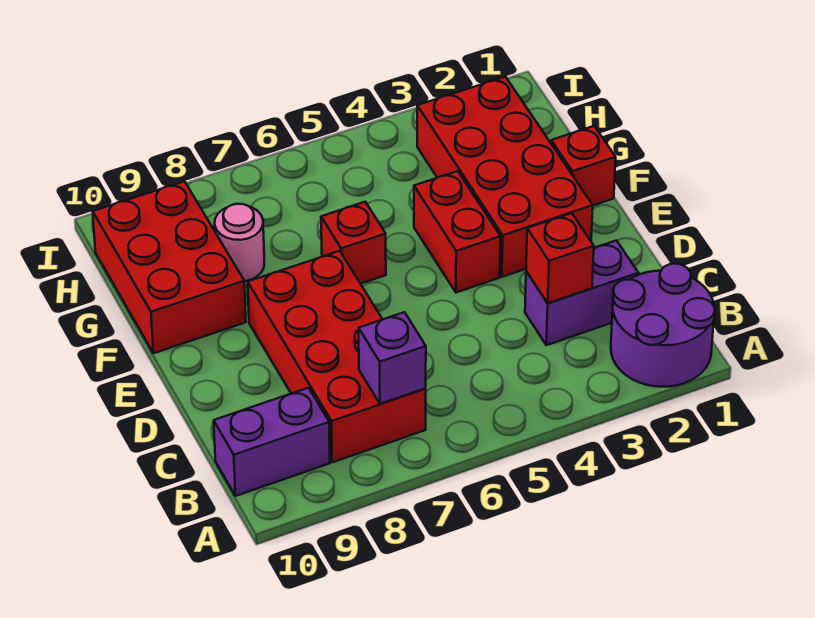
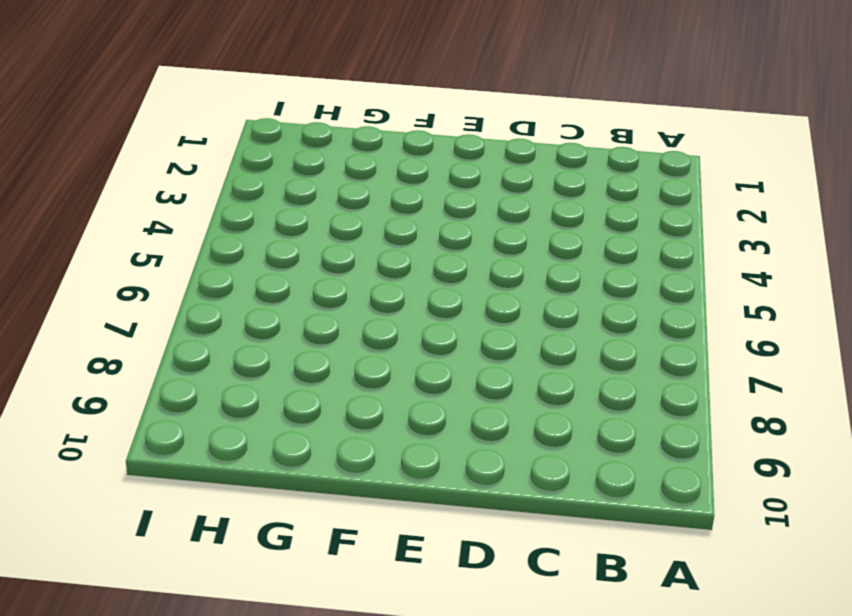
none -> purple 2x2 round brick [611,264,715,387]
none -> red 2x4 brick [248,251,426,462]
none -> purple 1x2 brick [214,388,330,496]

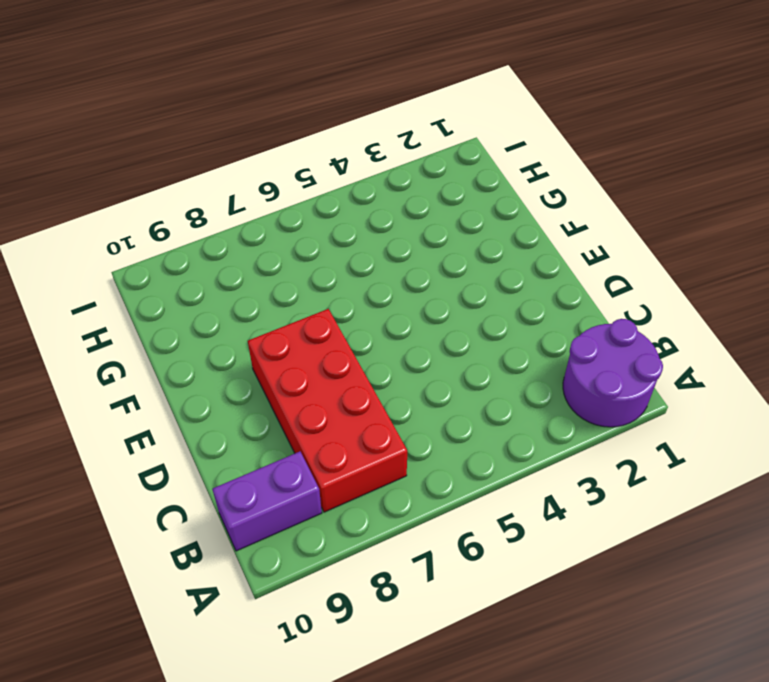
none -> purple 1x2 brick [525,240,638,345]
none -> red 2x4 brick [417,77,593,277]
none -> red 1x2 brick [414,171,501,292]

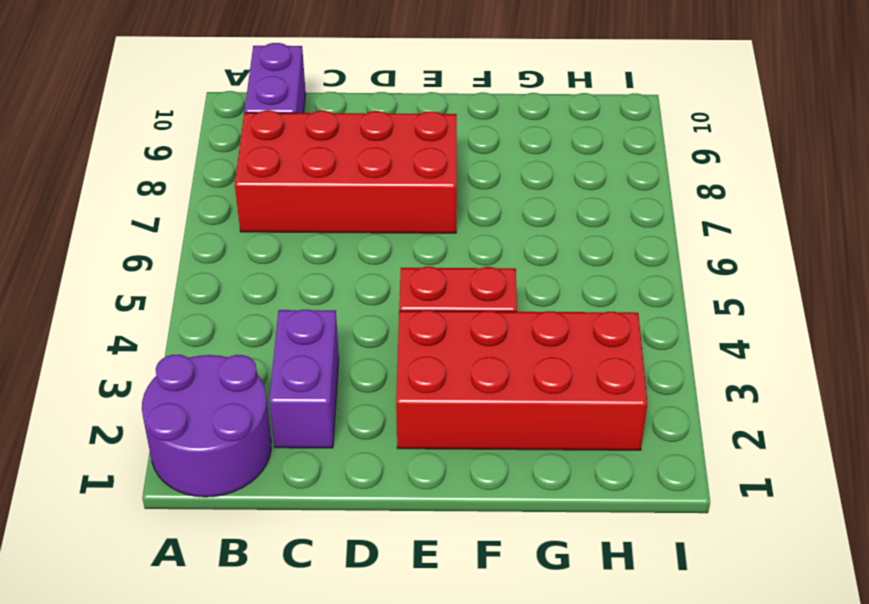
none -> red 1x1 brick [551,126,616,205]
none -> red 1x1 brick [321,202,386,284]
none -> red 2x3 brick [93,181,246,353]

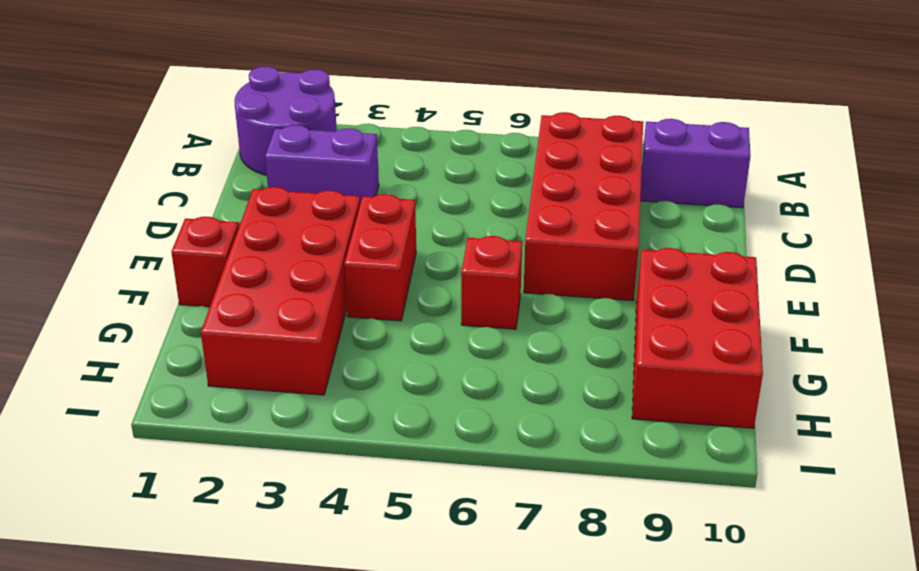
none -> pink 1x1 round brick [215,204,264,281]
none -> purple 1x1 brick [359,312,426,404]
none -> red 1x1 brick [526,213,594,303]

